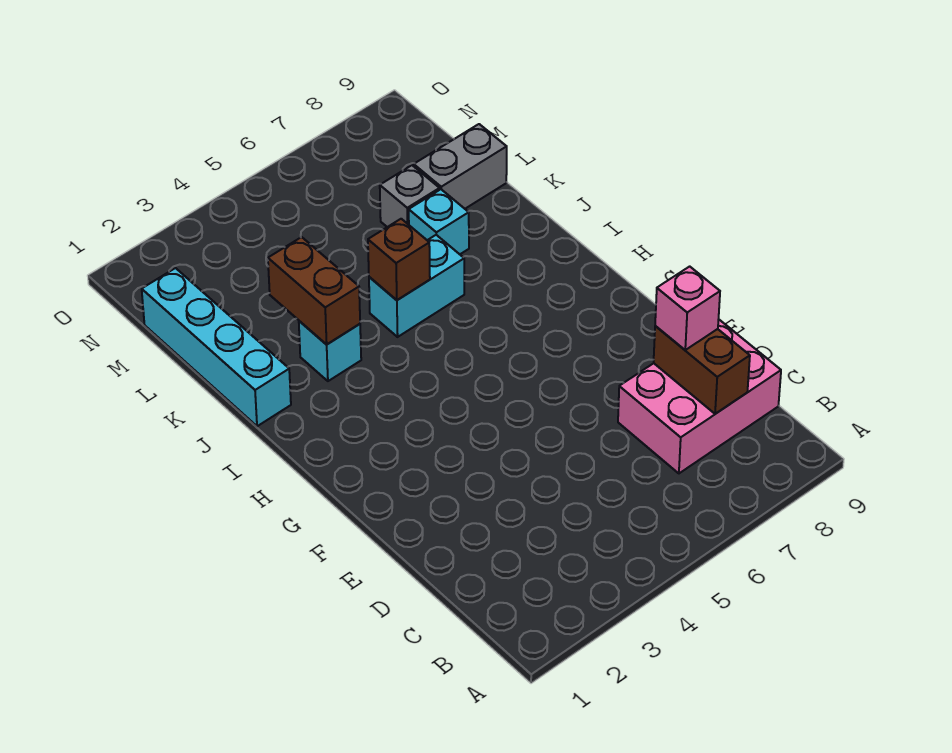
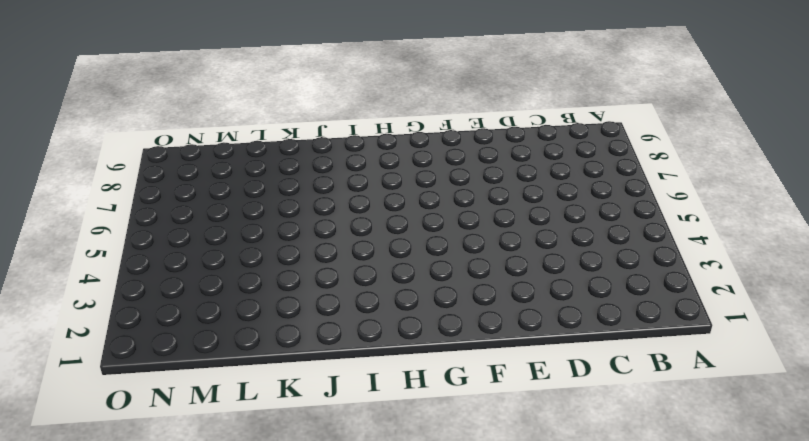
none -> pink 2x3 brick [618,320,781,473]
none -> cyan 1x4 brick [142,268,291,426]

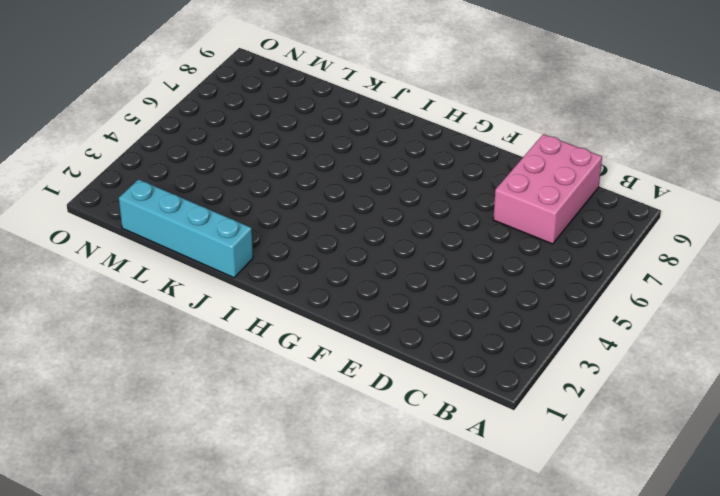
none -> cyan 1x1 brick [299,321,361,381]
none -> cyan 1x2 brick [369,235,464,337]

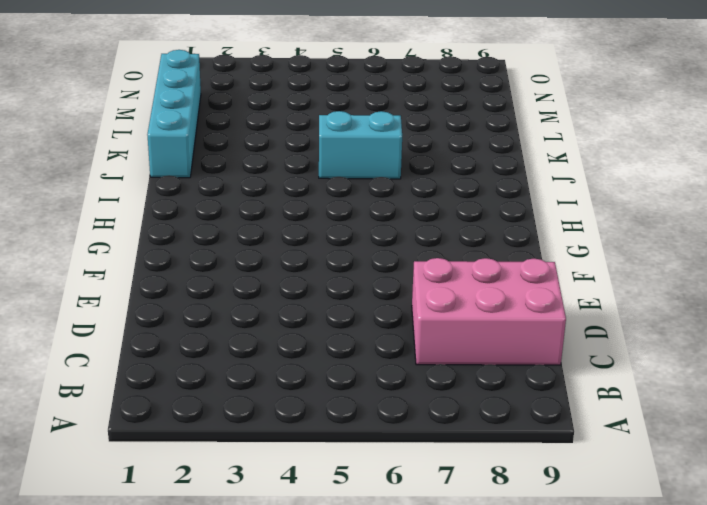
none -> cyan 1x1 brick [299,321,361,381]
none -> cyan 1x1 brick [409,189,469,254]

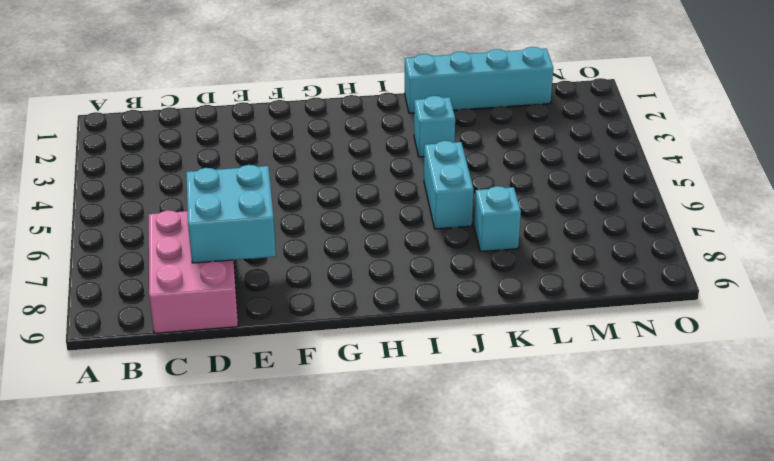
cyan 2x2 brick [186,165,276,263] -> brown 1x2 brick [654,326,750,414]
none -> grey 1x1 brick [380,165,440,227]
none -> grey 1x2 brick [414,124,507,209]

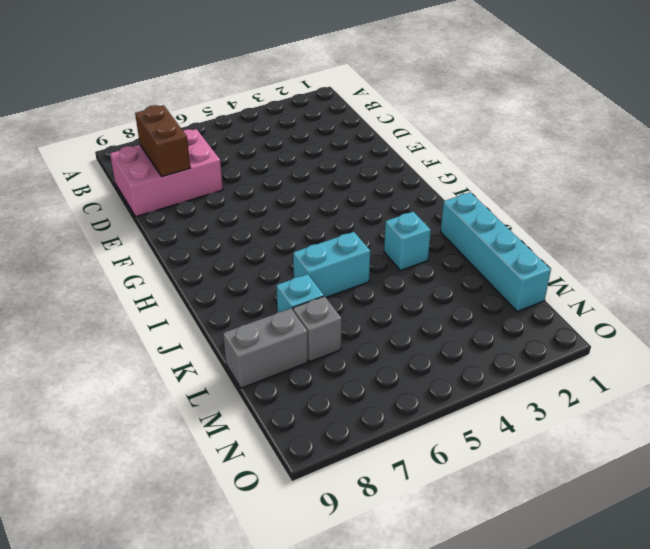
none -> brown 1x2 brick [268,237,360,345]
none -> brown 1x1 brick [368,219,430,300]

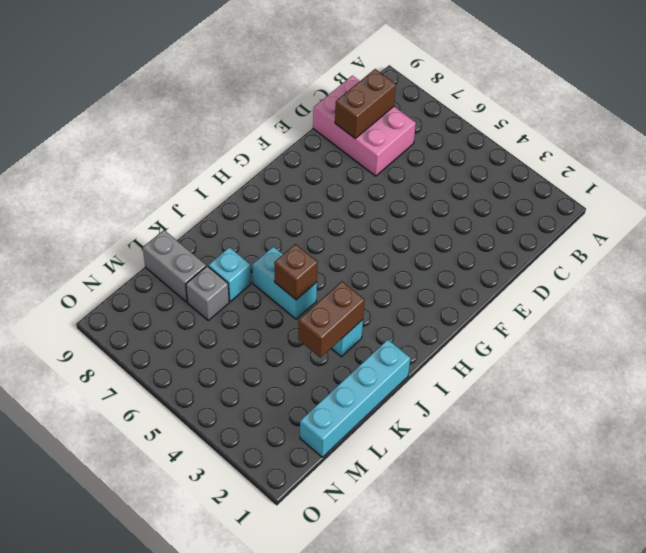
none -> pink 1x1 brick [655,266,720,350]

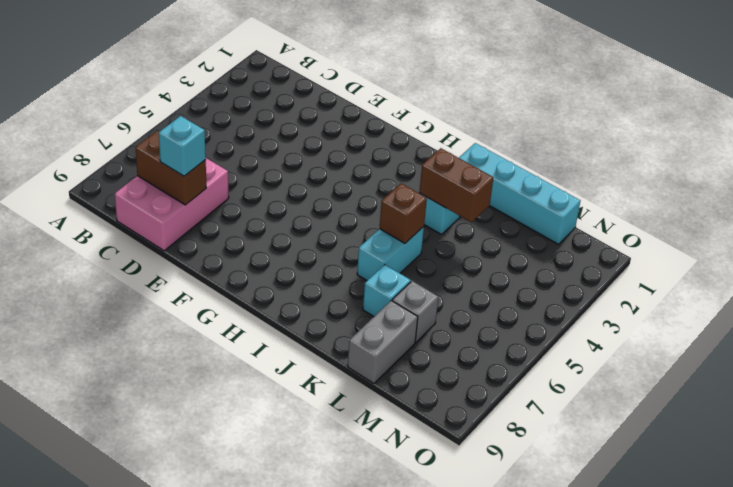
cyan 1x1 brick [159,116,206,176] -> pink 1x1 brick [655,266,720,350]

